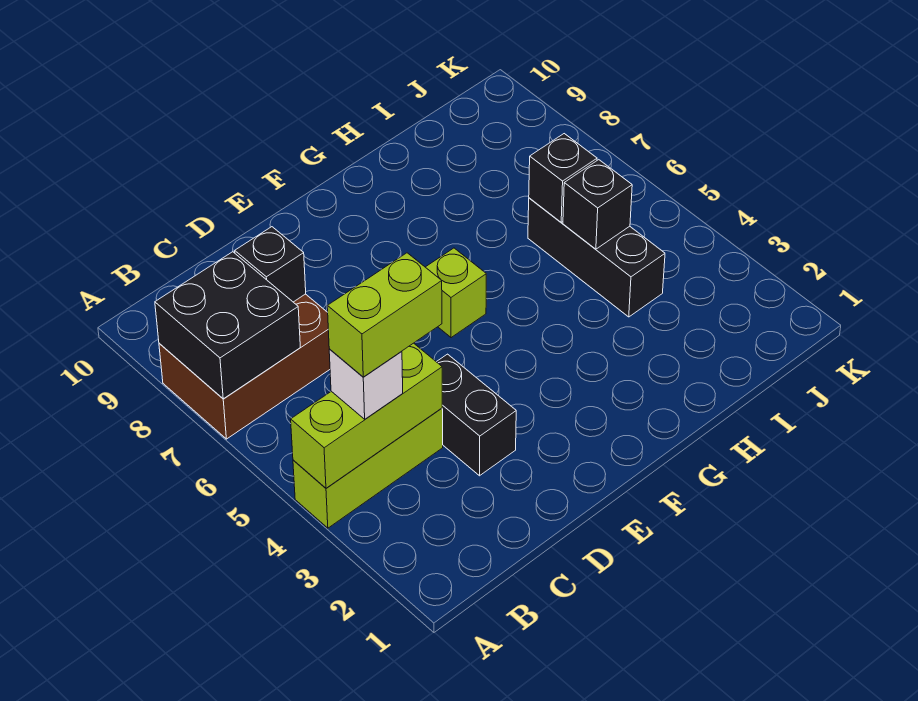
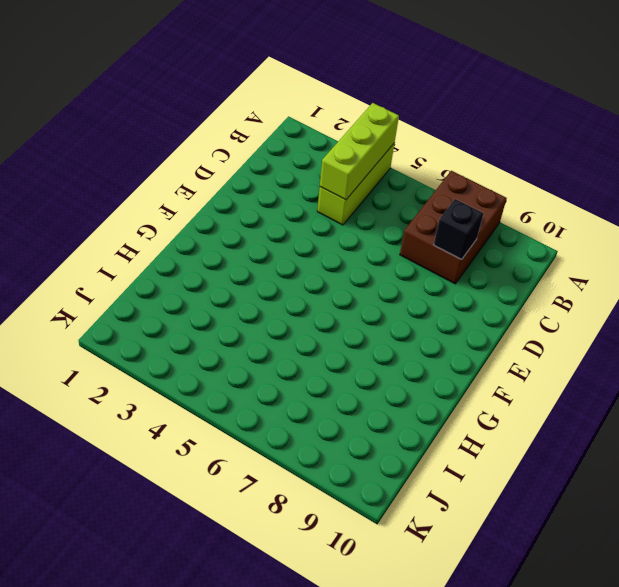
none -> black 1x2 brick [437,354,516,476]
none -> lime 1x1 brick [426,248,486,338]
none -> black 1x3 brick [528,198,665,317]

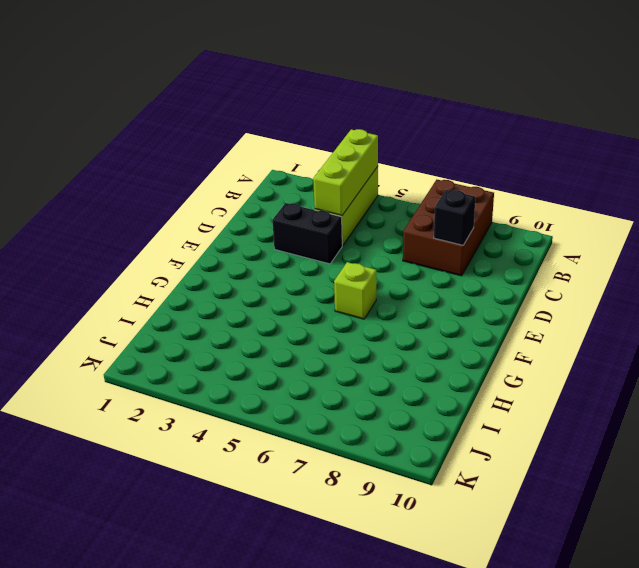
none -> black 1x3 brick [528,198,665,317]
none -> black 2x2 brick [155,252,300,399]
none -> black 1x1 brick [563,160,632,249]

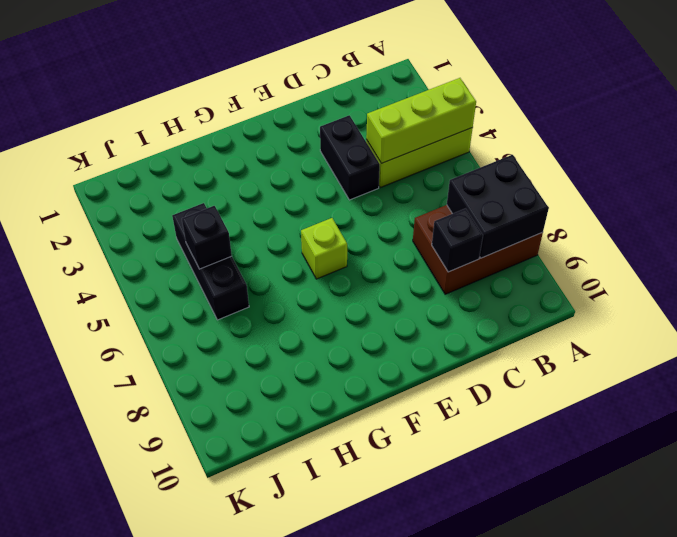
none -> black 1x1 brick [529,134,597,222]
none -> white 1x1 brick [329,349,403,419]
none -> lime 1x2 brick [327,253,442,377]

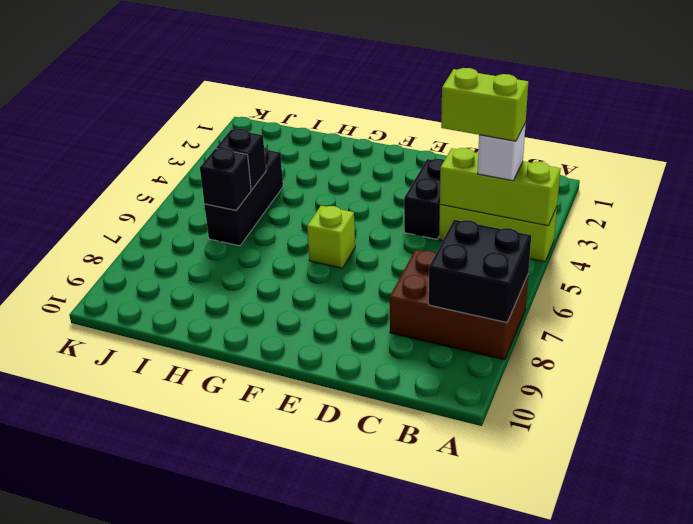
none -> black 1x1 brick [235,227,306,302]

